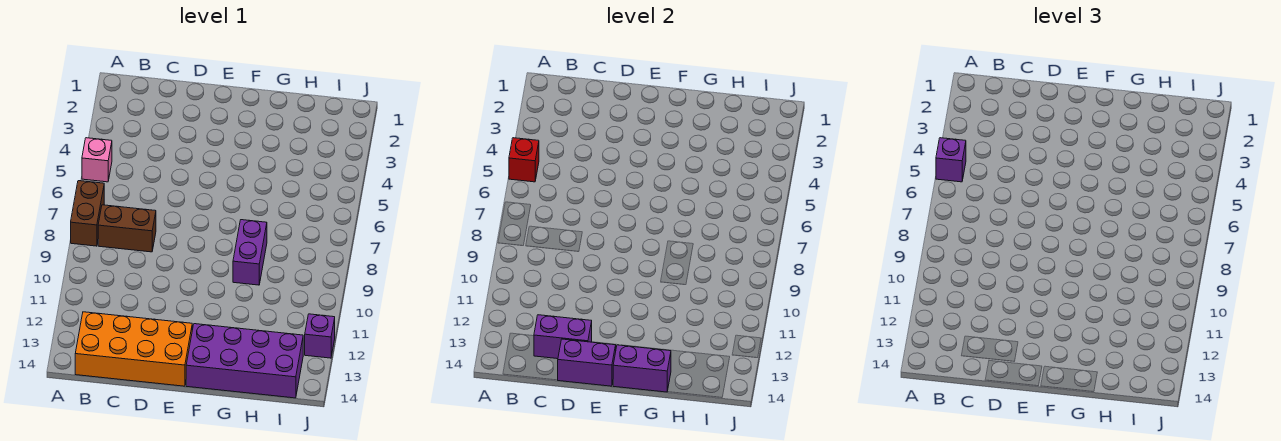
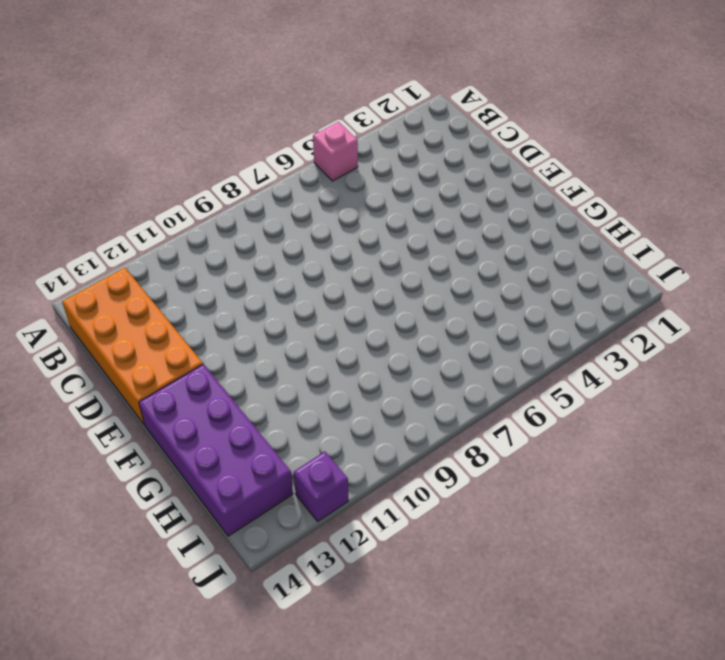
none -> brown 1x2 brick [71,181,104,246]
none -> brown 1x2 brick [98,205,156,252]
none -> purple 1x2 brick [233,220,267,285]

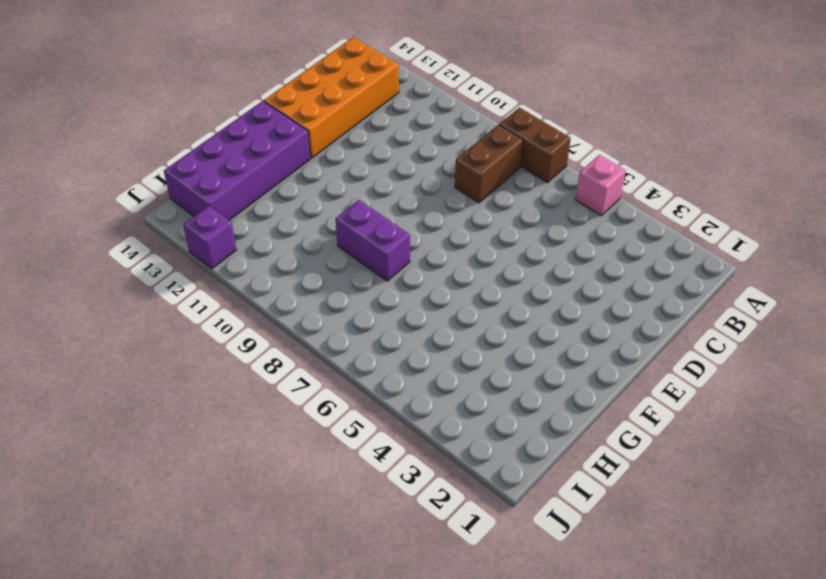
none -> red 1x1 brick [509,138,539,182]
none -> purple 1x2 brick [534,315,592,359]
none -> purple 1x2 brick [558,339,616,386]

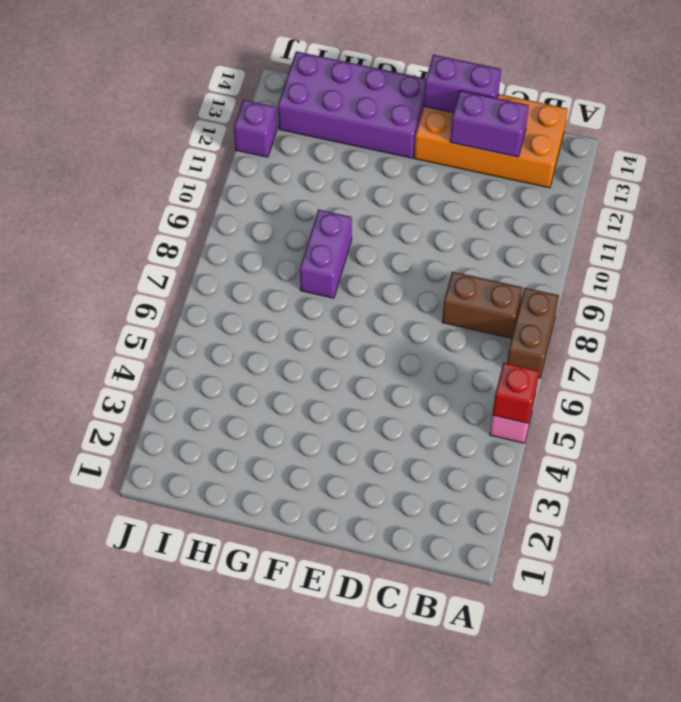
none -> purple 1x2 brick [613,345,671,392]
none -> purple 1x1 brick [936,138,966,182]

